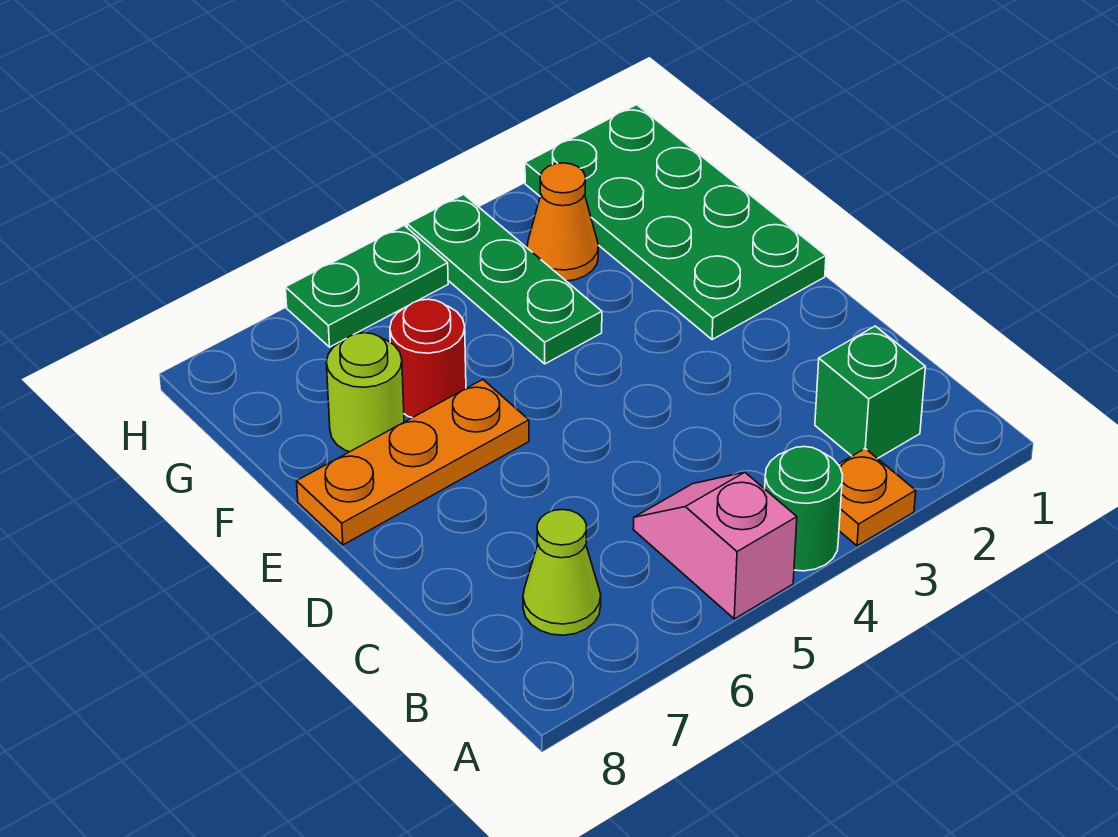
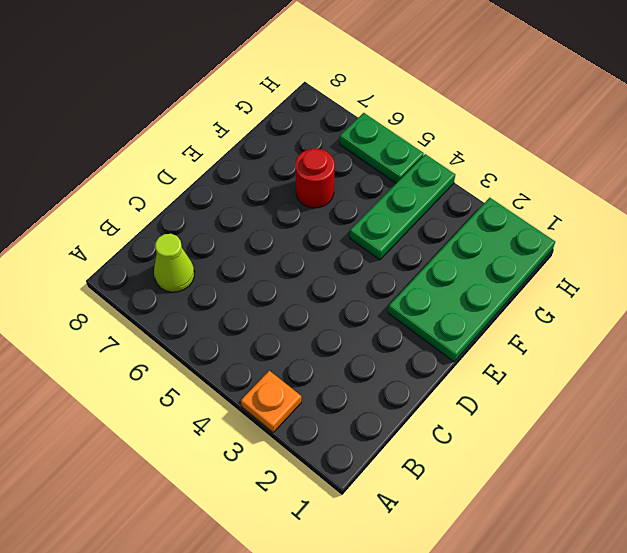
none -> green 1x1 round brick [765,447,843,571]
none -> pink 1x2 slope [633,472,797,619]
none -> green 1x1 brick [815,326,925,459]

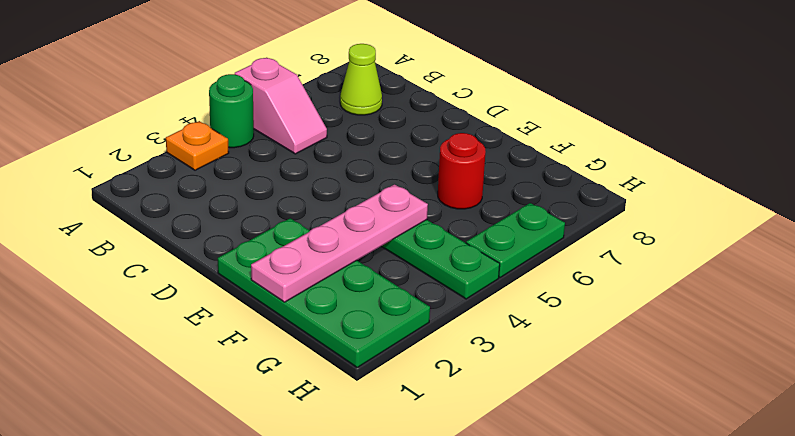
pink 1x4 plate [251,184,428,302] -> none
none -> green 1x1 brick [815,326,925,459]
none -> orange 1x3 plate [297,380,529,545]
none -> lime 1x1 round brick [326,333,404,452]

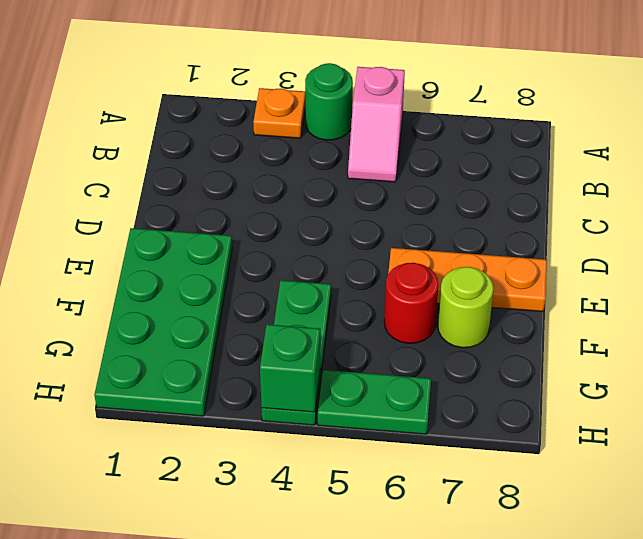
green 1x1 brick [260,324,320,412] -> green 1x1 brick moved to [815,326,925,459]
none -> lime 1x1 cone [523,510,601,635]
none -> orange 1x1 cone [527,163,598,281]

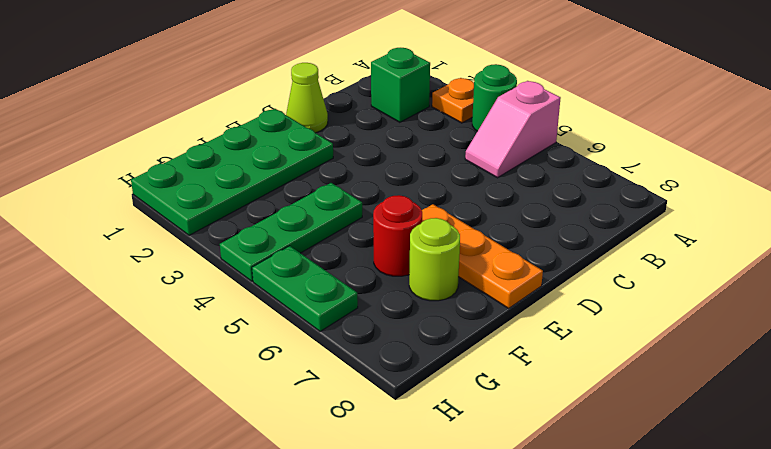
lime 1x1 cone [286,63,328,133] -> lime 1x1 cone moved to [523,510,601,635]
none -> orange 1x1 cone [527,163,598,281]

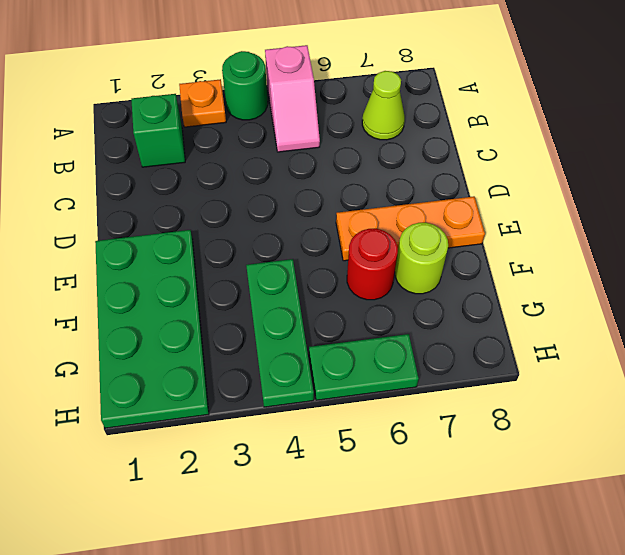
none -> orange 1x1 cone [527,163,598,281]

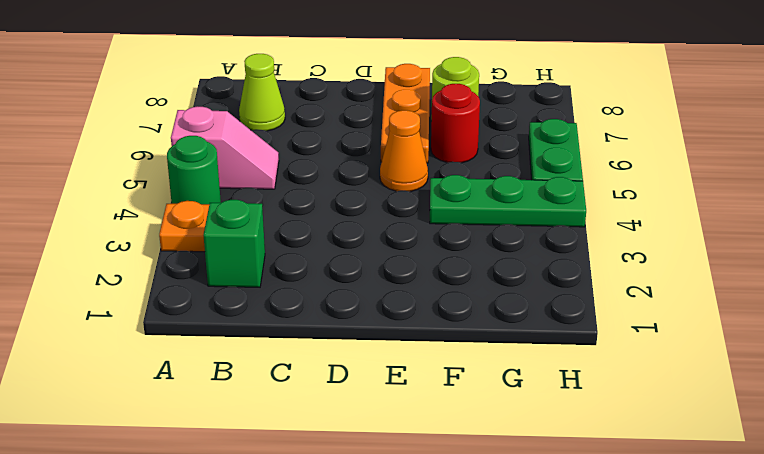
orange 1x1 cone [380,110,428,192] -> orange 1x1 cone moved to [527,163,598,281]
none -> green 2x4 plate [525,105,826,340]

